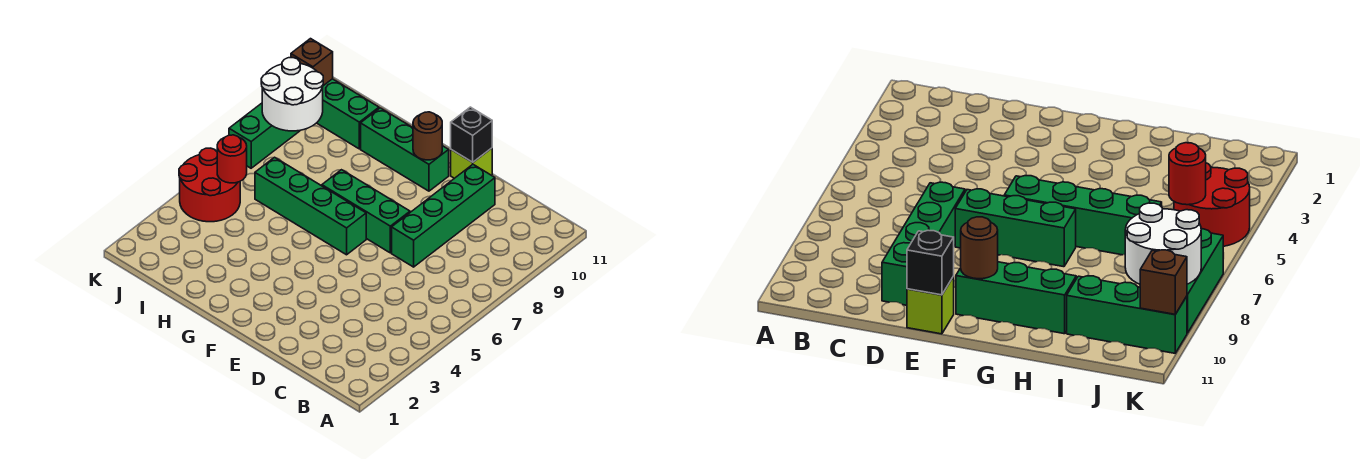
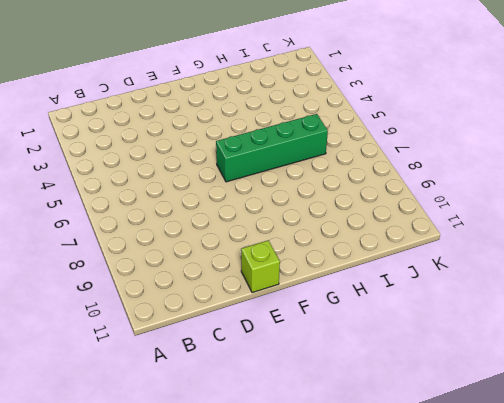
none -> green 1x4 brick [392,165,495,267]
none -> green 1x3 brick [322,170,410,253]
none -> green 1x3 brick [361,108,449,191]

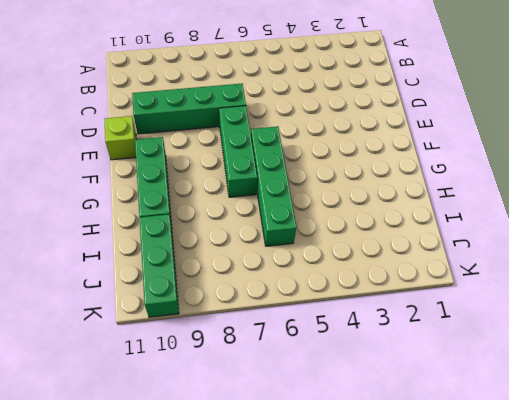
none -> red 2x2 round brick [179,148,240,222]
none -> green 1x3 brick [229,103,299,168]
none -> black 1x1 brick [451,107,492,162]

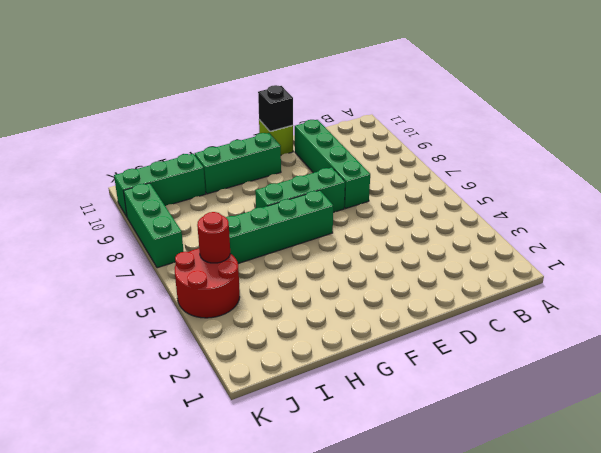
none -> brown 1x1 round brick [413,112,442,160]
none -> white 2x2 round brick [261,58,323,131]
none -> brown 1x1 brick [291,39,333,86]

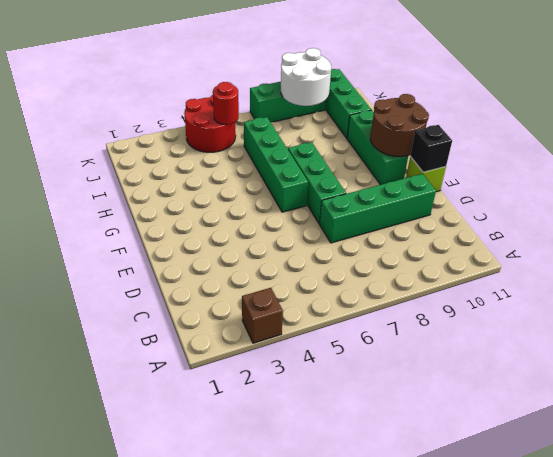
brown 1x1 brick [242,288,283,343] -> brown 1x1 brick moved to [291,39,333,86]
brown 2x2 round brick [370,94,429,157] -> brown 1x1 round brick [413,112,442,160]

